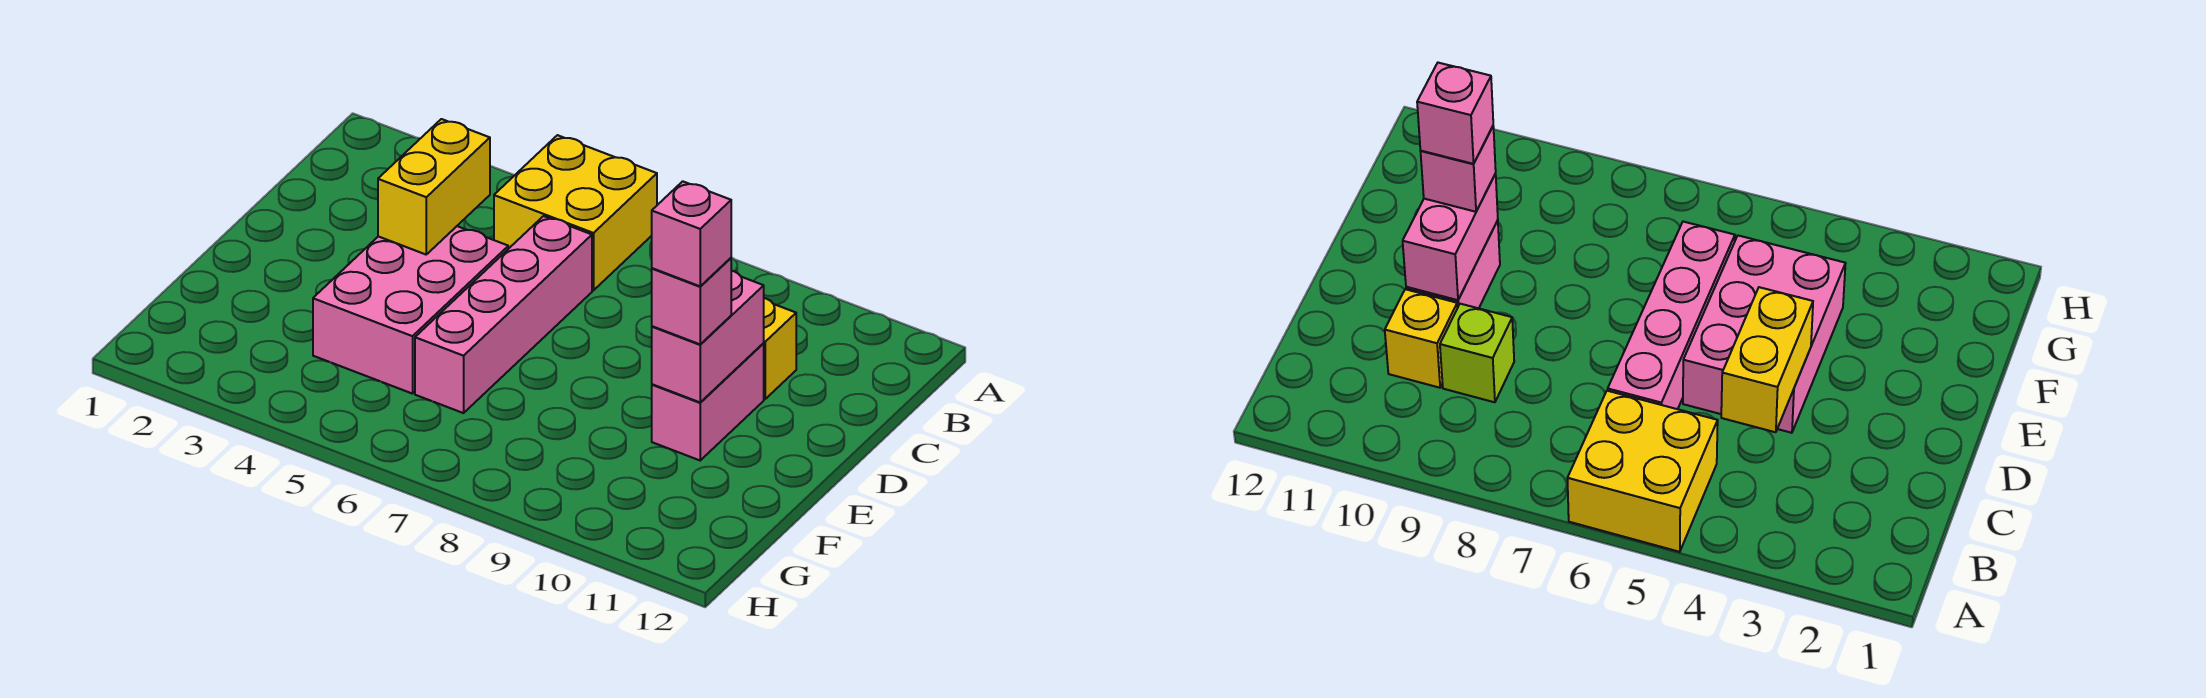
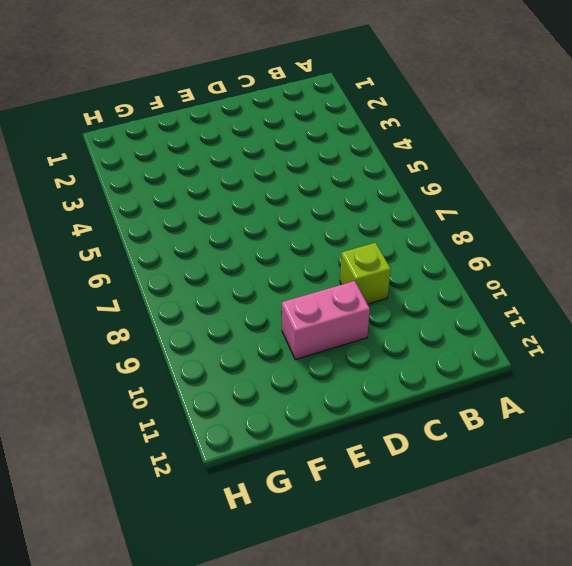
none -> yellow 2x2 brick [494,135,657,290]
none -> pink 1x4 brick [415,216,592,413]

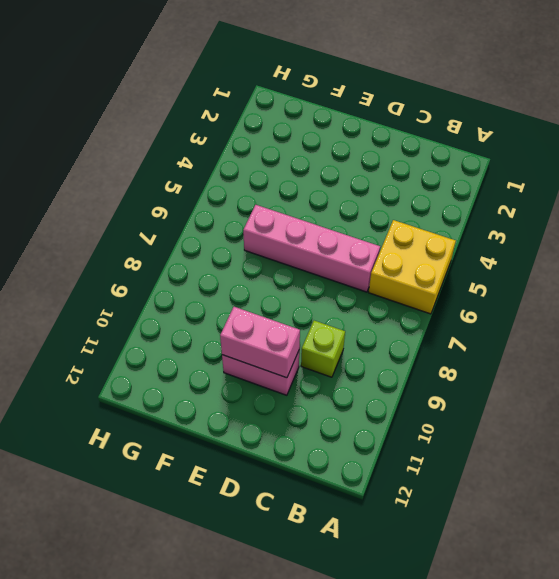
none -> yellow 1x1 brick [763,298,796,399]
none -> pink 2x3 brick [313,226,508,394]

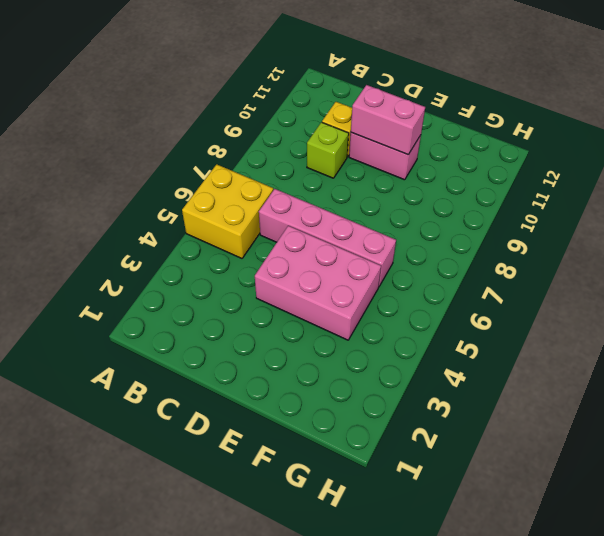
none -> yellow 1x2 brick [378,119,490,254]
none -> pink 1x1 brick [652,258,731,344]

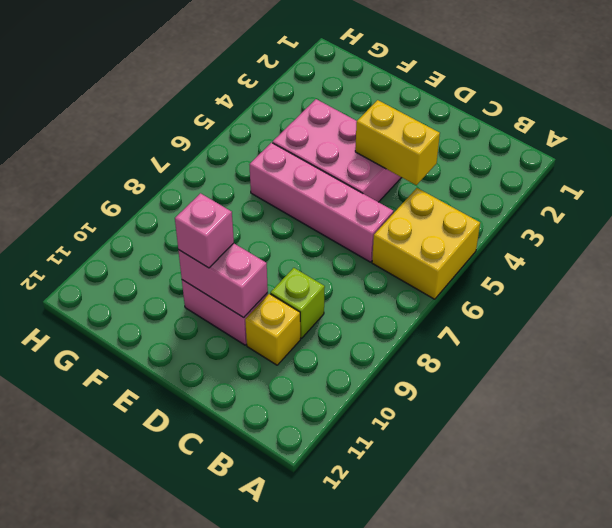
none -> pink 1x1 brick [652,181,731,286]

